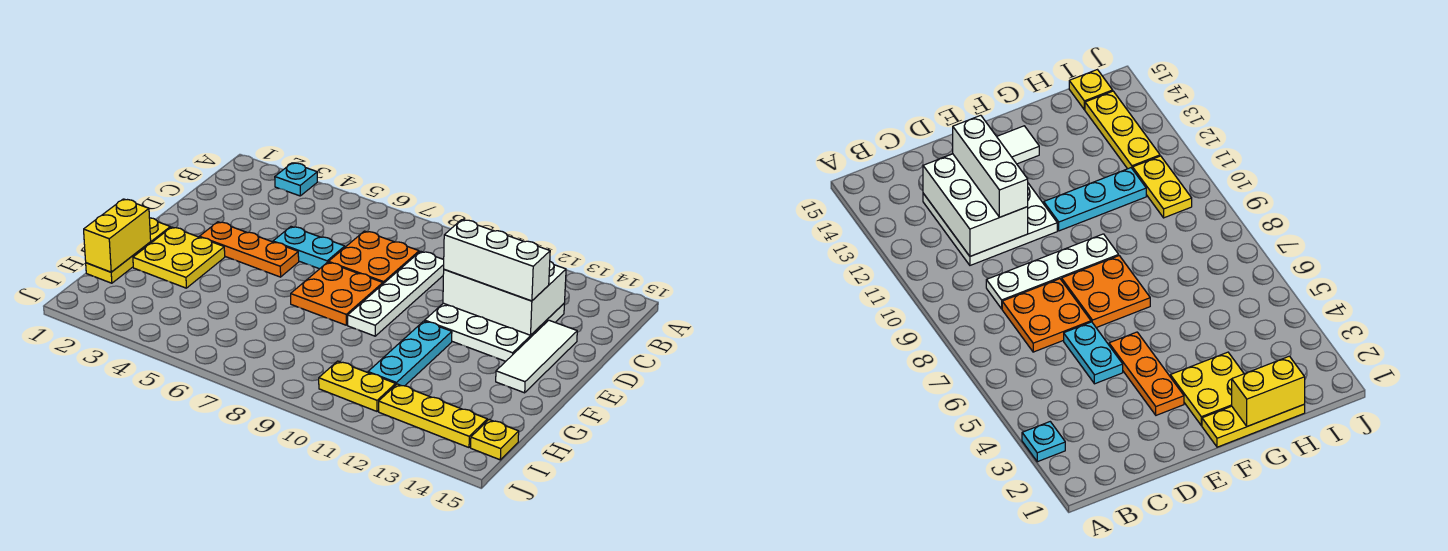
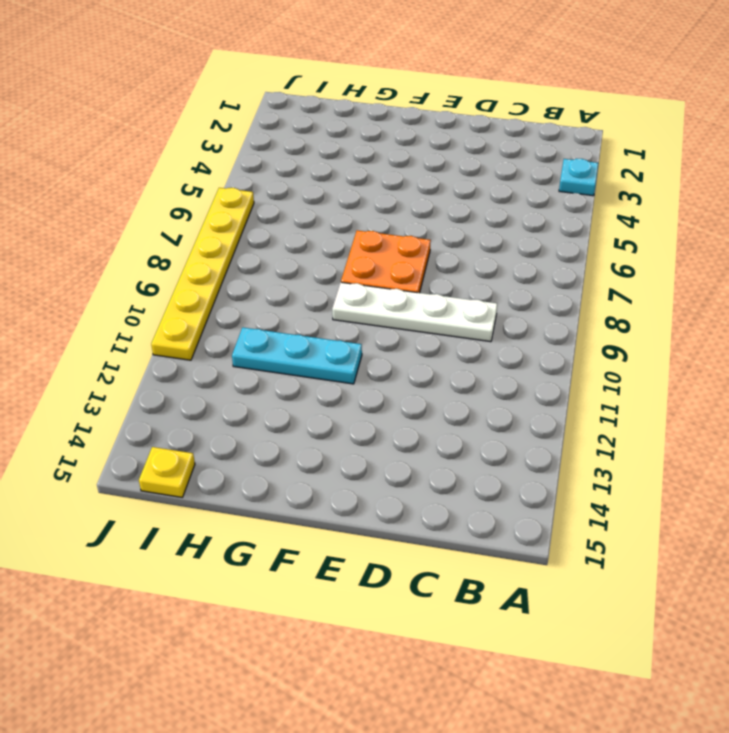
yellow 1x6 plate [151,188,254,360] -> none
none -> orange 2x2 plate [329,231,419,284]
none -> white 3x3 plate [425,303,564,361]
none -> cyan 1x2 plate [273,227,345,269]

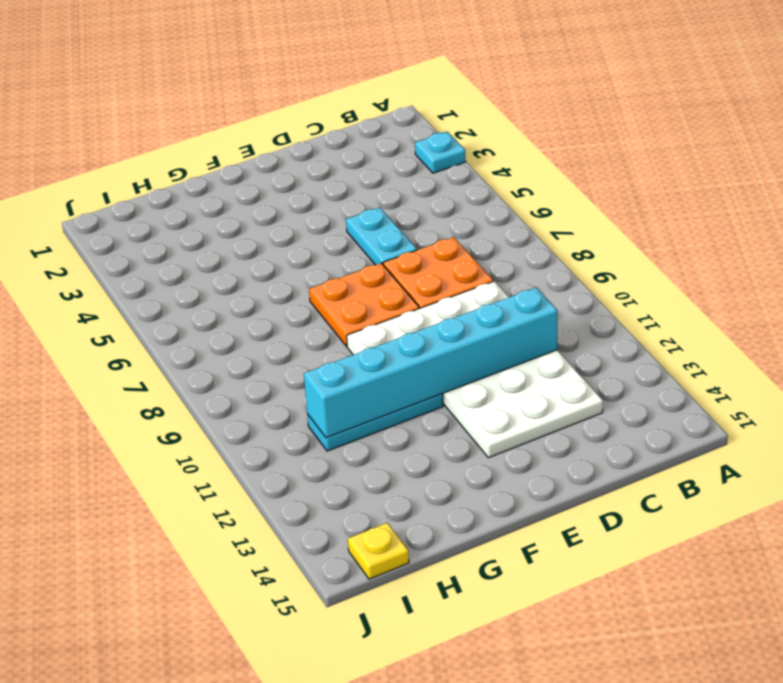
cyan 1x6 brick [304,288,557,438] -> white 2x3 brick [443,262,566,335]
none -> white 1x3 tile [496,320,577,393]
none -> orange 1x3 plate [199,222,299,277]
none -> yellow 1x3 plate [86,218,170,283]

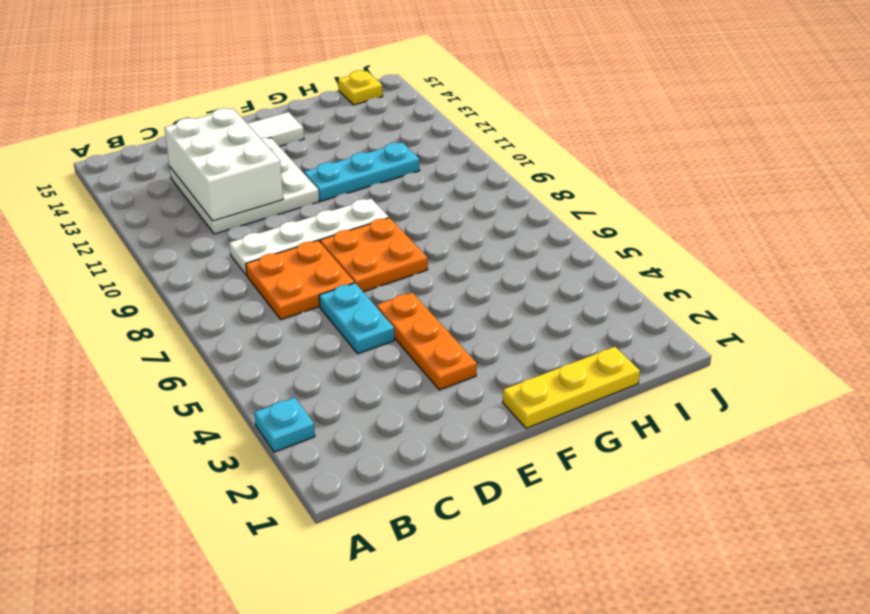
none -> yellow 2x2 plate [133,227,225,288]
none -> yellow 1x2 plate [319,361,396,411]
none -> yellow 1x3 plate [379,384,487,447]

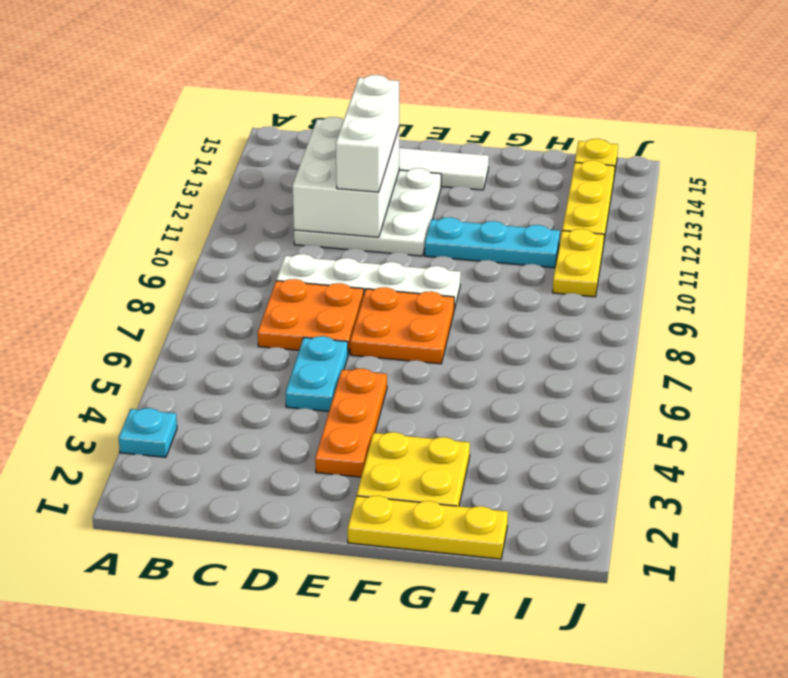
none -> yellow 1x2 brick [84,199,151,272]

